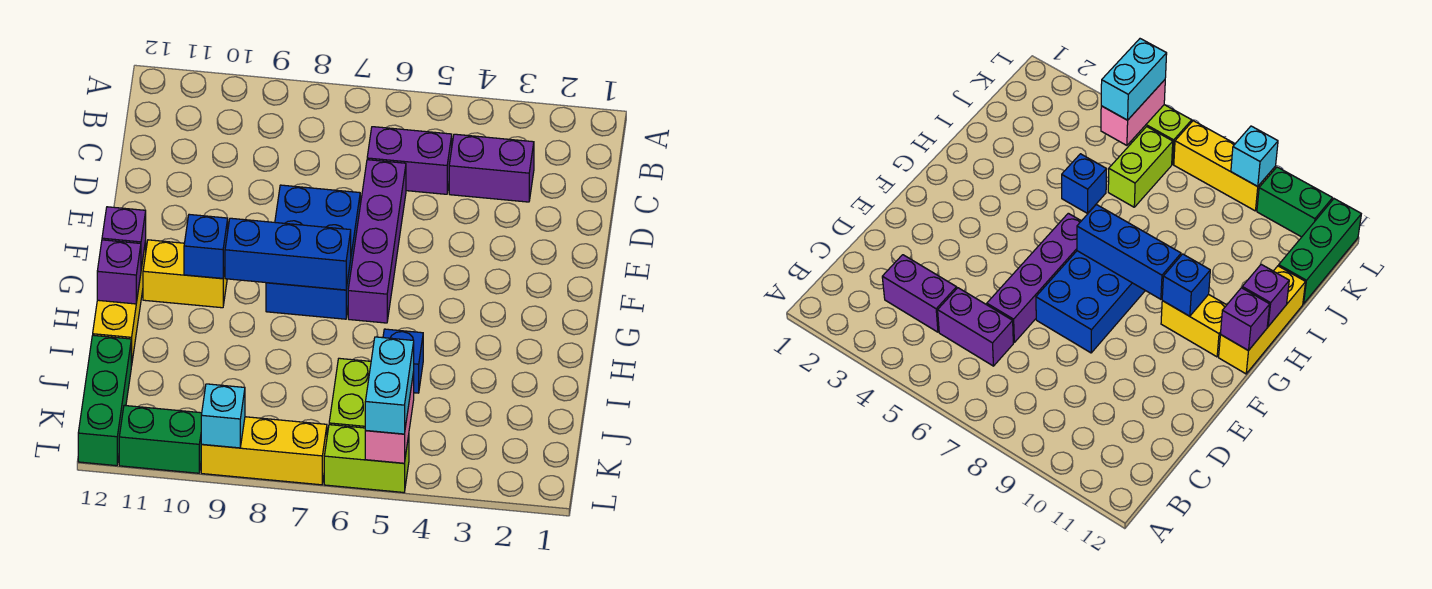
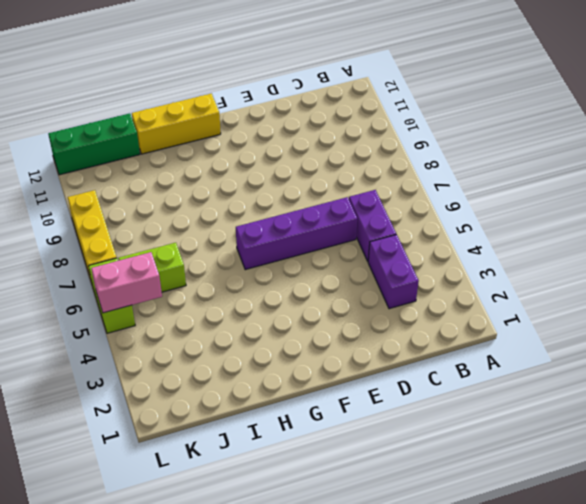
none -> blue 2x3 brick [266,185,360,319]
none -> yellow 1x2 brick [143,240,227,308]
none -> blue 1x1 brick [383,329,423,393]

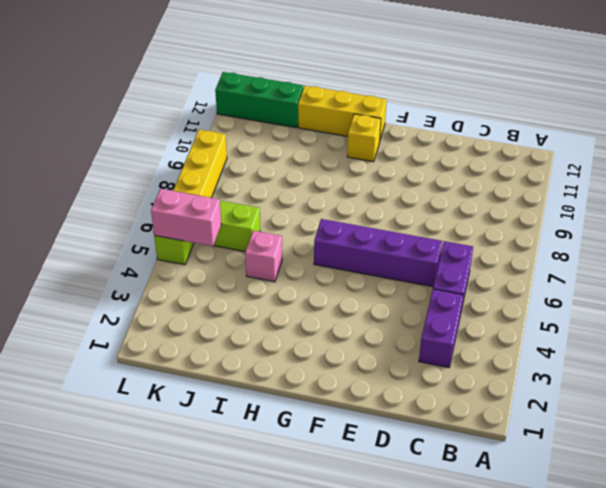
yellow 1x1 brick [347,114,381,162] -> yellow 1x2 brick [143,240,227,308]
pink 1x1 brick [245,231,282,282] -> blue 1x1 brick [383,329,423,393]
none -> blue 2x3 brick [266,185,360,319]
none -> green 1x2 brick [119,405,202,473]
none -> blue 1x3 brick [225,218,351,290]

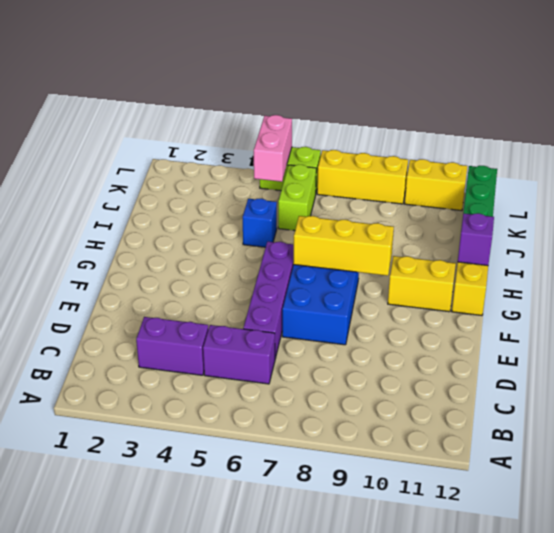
yellow 1x3 brick [293,216,394,276] -> blue 1x3 brick [225,218,351,290]
yellow 1x2 brick [405,159,467,211] -> green 1x2 brick [119,405,202,473]
none -> blue 1x1 brick [184,214,228,279]
none -> purple 1x1 brick [102,207,146,268]
none -> cyan 1x1 brick [201,384,245,448]

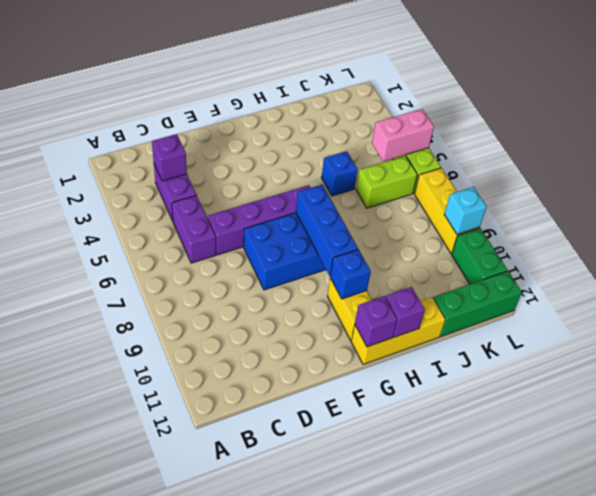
purple 1x1 brick [152,134,187,181] -> none
none -> cyan 1x2 brick [365,337,414,434]

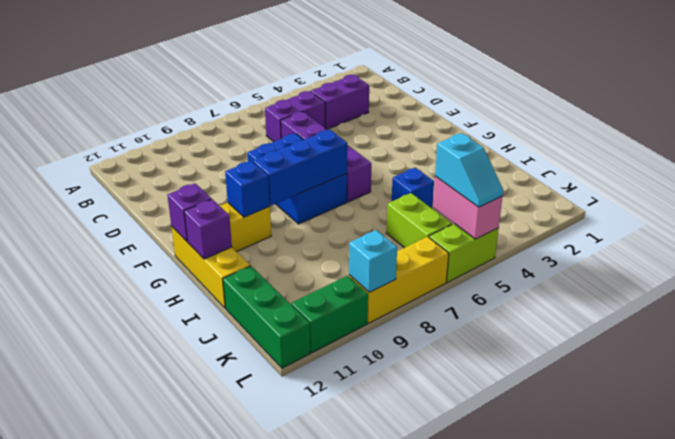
cyan 1x2 slope [435,133,503,207] -> cyan 1x2 brick [365,337,414,434]

